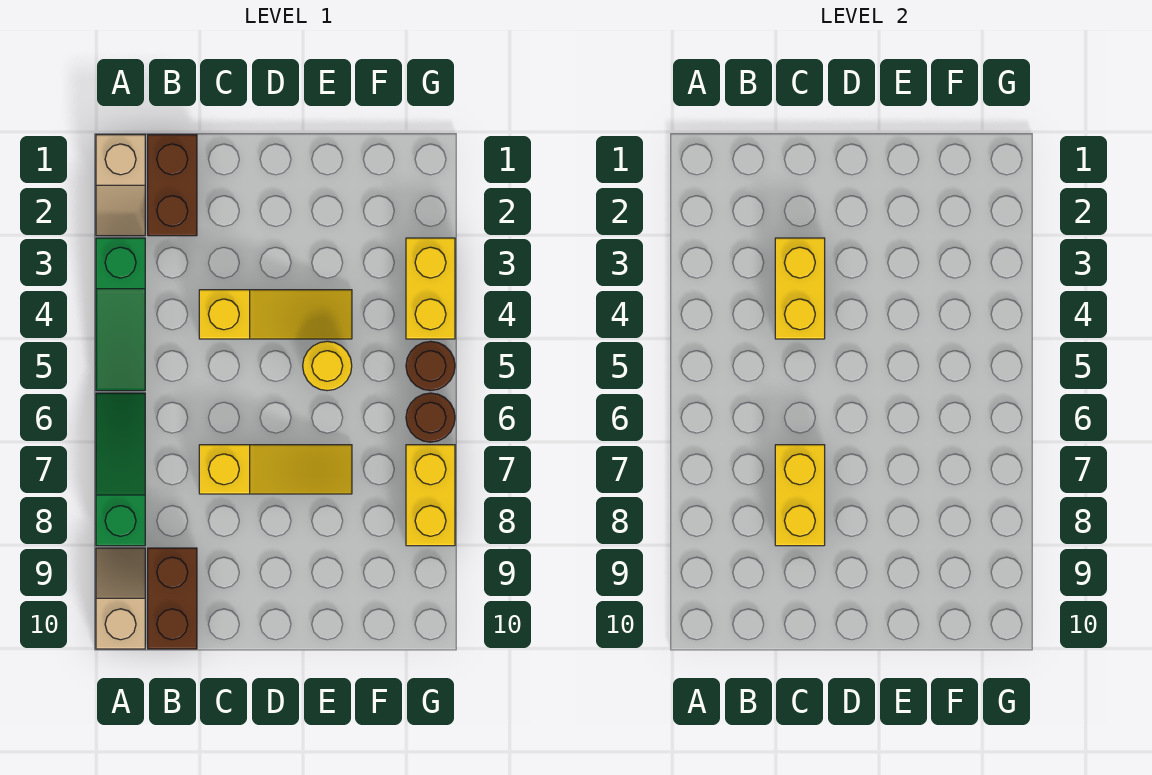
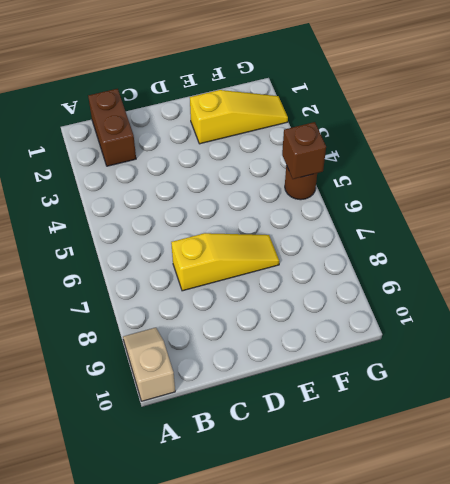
yellow 1x3 slope [190,90,288,144] -> yellow 1x3 slope moved to [199,290,352,339]
brown 1x1 brick [282,122,326,179] -> none
none -> tan 1x2 slope [96,135,145,236]
none -> green 1x3 slope [96,238,145,391]
none -> green 1x3 slope [96,393,145,546]

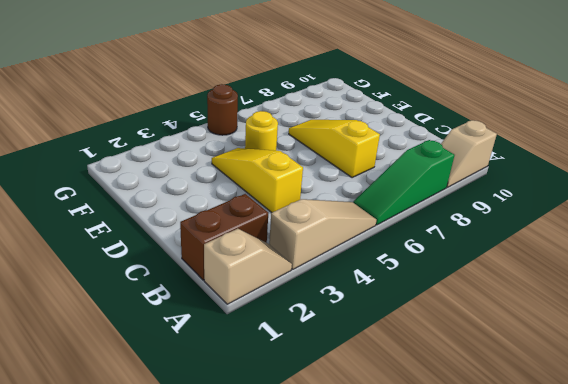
tan 1x3 slope [269,199,376,270] -> green 1x3 slope [96,238,145,391]
none -> brown 1x2 brick [148,548,197,649]
none -> yellow 1x2 brick [406,238,455,339]
none -> brown 1x1 round brick [406,393,455,442]

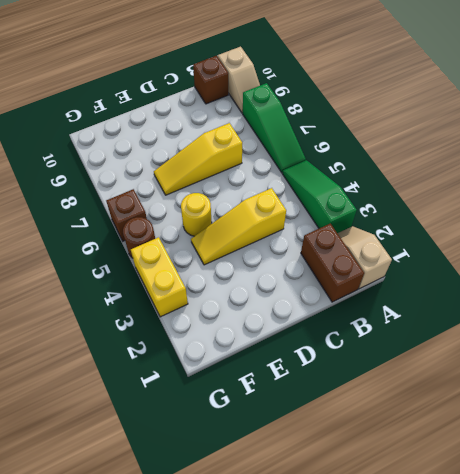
brown 1x1 brick [193,56,228,104] -> brown 1x2 brick [148,548,197,649]
brown 1x1 brick [106,189,147,241] -> brown 1x1 round brick [406,393,455,442]
none -> yellow 1x2 brick [406,445,455,546]
none -> yellow 1x2 brick [775,238,825,339]
none -> yellow 1x2 brick [775,445,825,546]

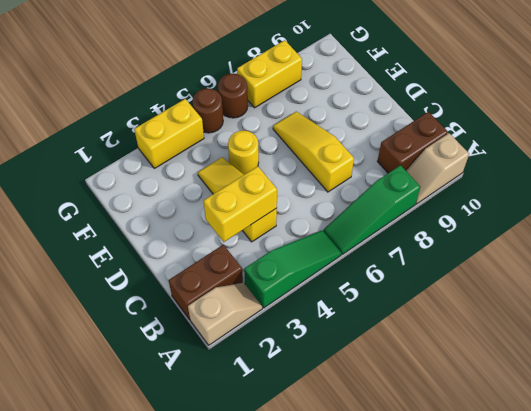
none -> yellow 1x2 brick [775,445,825,546]

